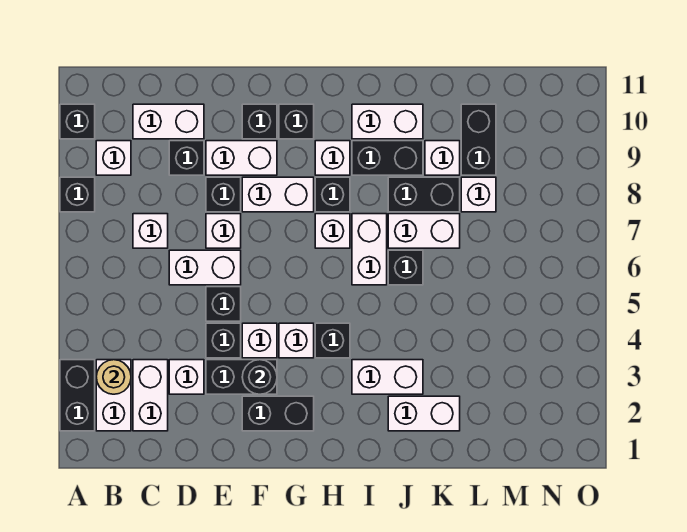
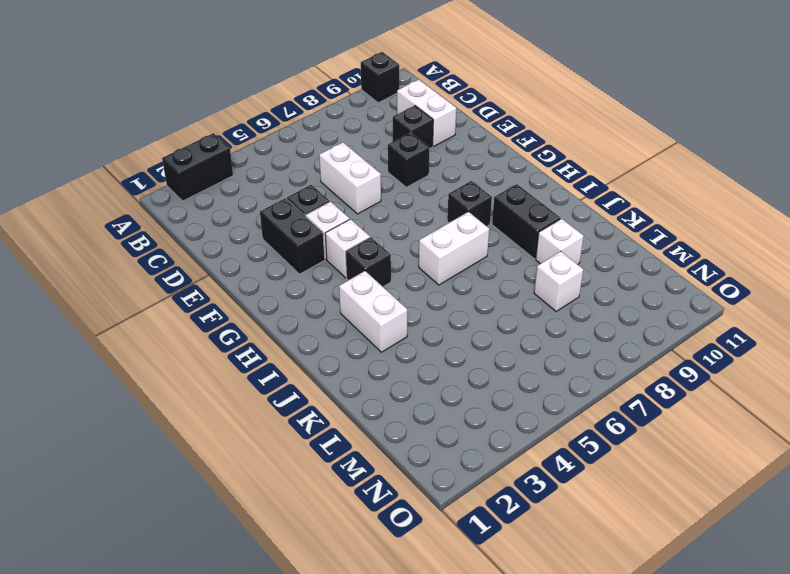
none -> black 1x1 brick [60,177,95,212]
none -> white 1x2 brick [96,360,131,431]
none -> white 1x1 brick [96,141,131,175]
none -> white 1x2 brick [133,360,168,431]

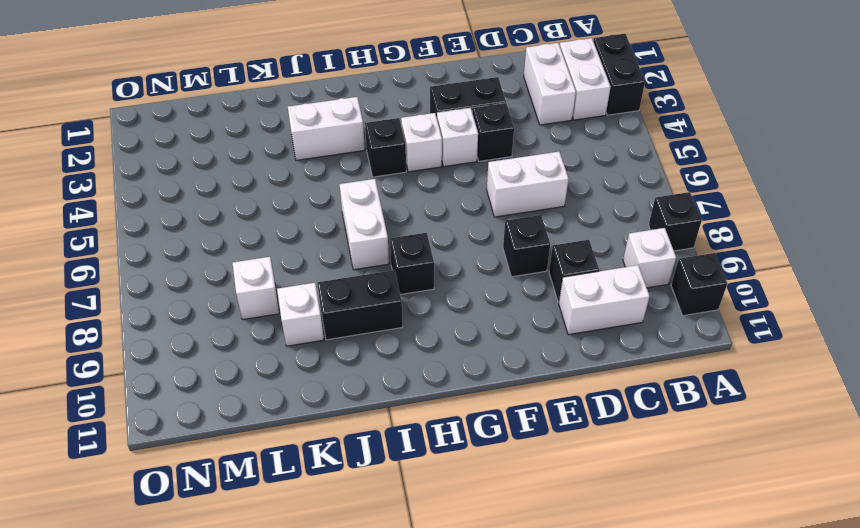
none -> white 1x1 brick [133,214,168,248]
none -> white 1x1 brick [169,360,204,394]
none -> black 1x1 brick [206,287,241,321]
none -> white 1x1 brick [206,214,241,248]

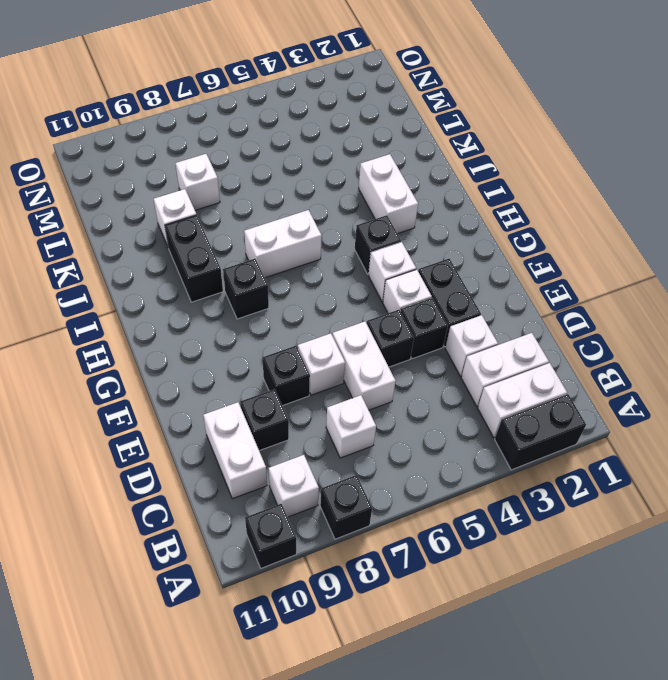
none -> white 1x2 brick [206,141,277,175]
none -> black 1x2 brick [242,396,314,431]
none -> white 1x2 brick [242,177,314,212]
none -> black 1x1 brick [242,104,277,139]

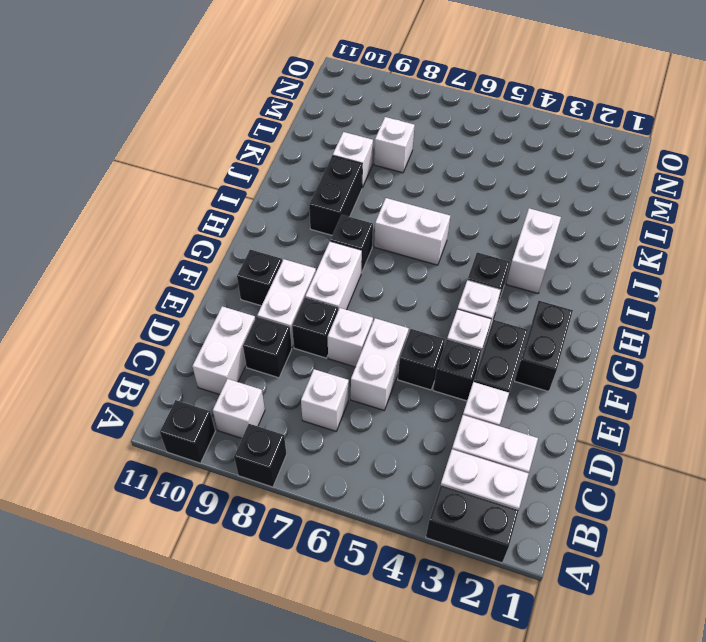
none -> black 1x1 brick [279,104,314,139]
none -> white 1x1 brick [315,214,350,248]
none -> white 1x1 brick [315,141,350,175]
none -> white 1x2 brick [352,104,423,139]

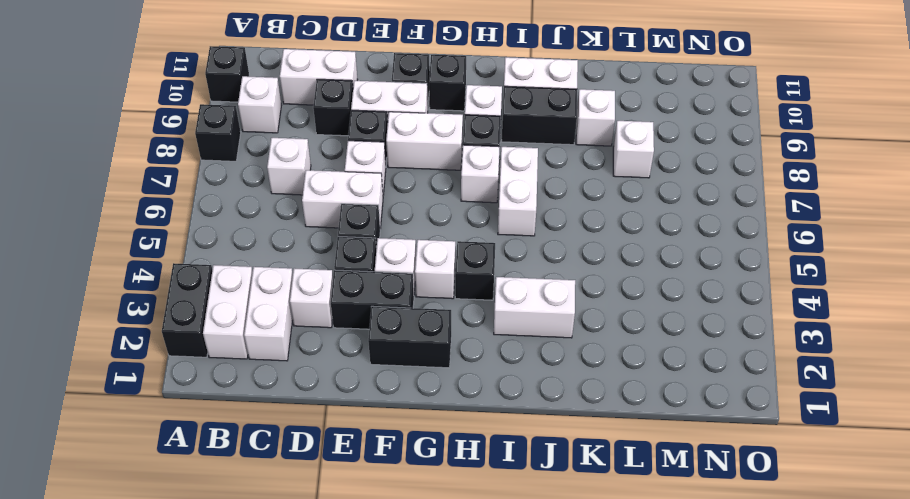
none -> white 1x2 brick [388,396,460,431]
none -> black 1x1 brick [388,250,423,285]
none -> white 1x2 brick [388,214,460,248]
none -> black 1x2 brick [388,177,460,212]

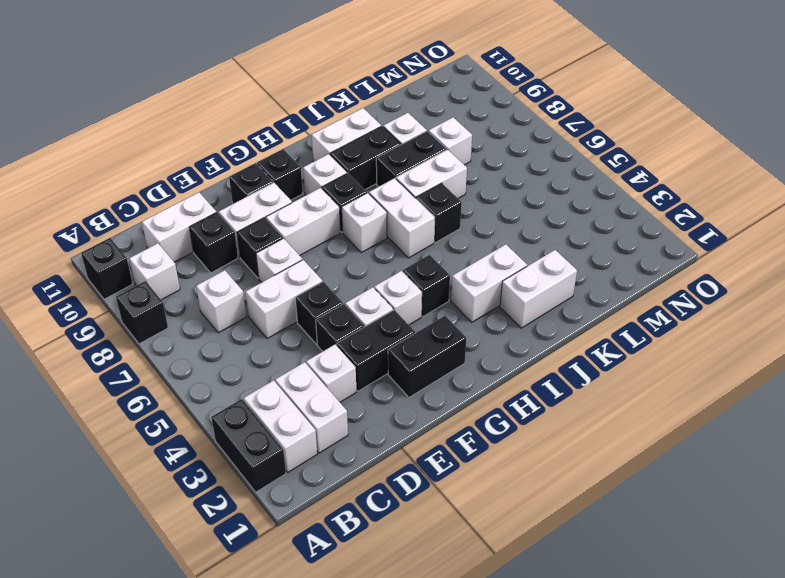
none -> black 1x2 brick [461,104,496,175]
none -> tan 1x1 round brick [96,360,131,394]
none -> black 1x1 round brick [242,360,277,394]

